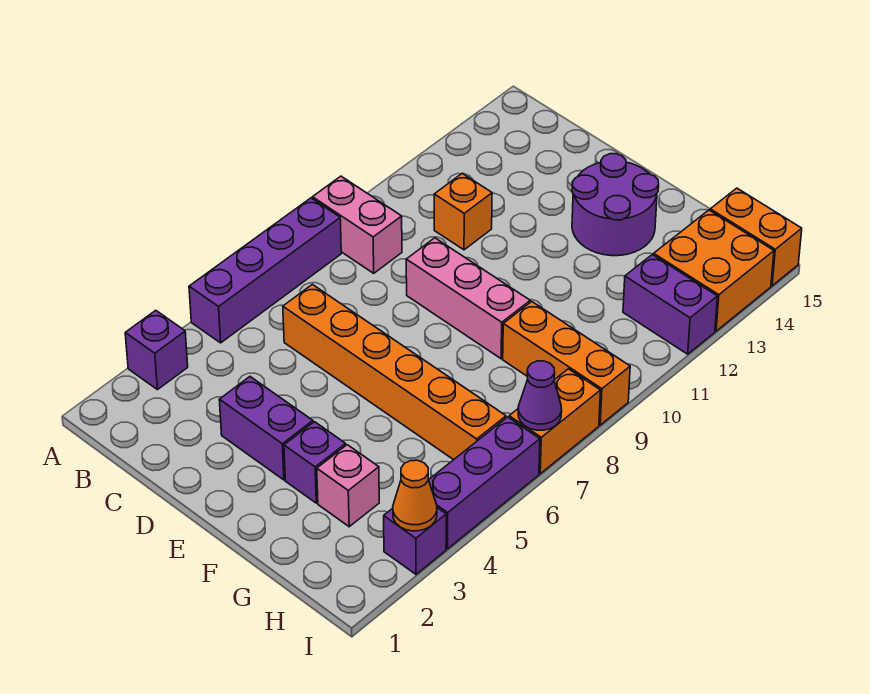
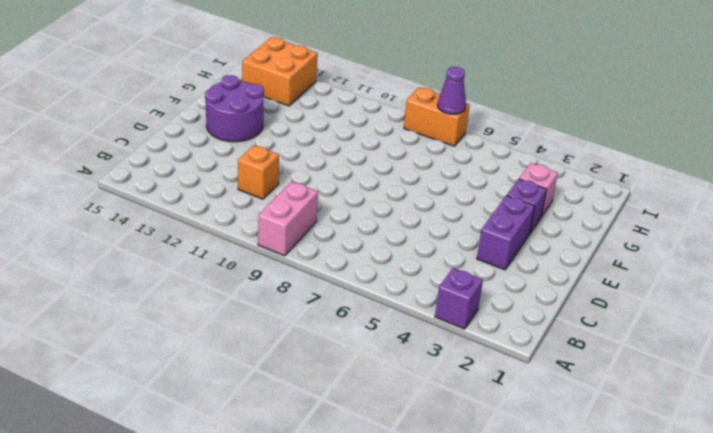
none -> purple 1x4 brick [189,198,341,343]
none -> orange 1x6 brick [283,284,506,460]
none -> pink 1x3 brick [406,238,530,359]

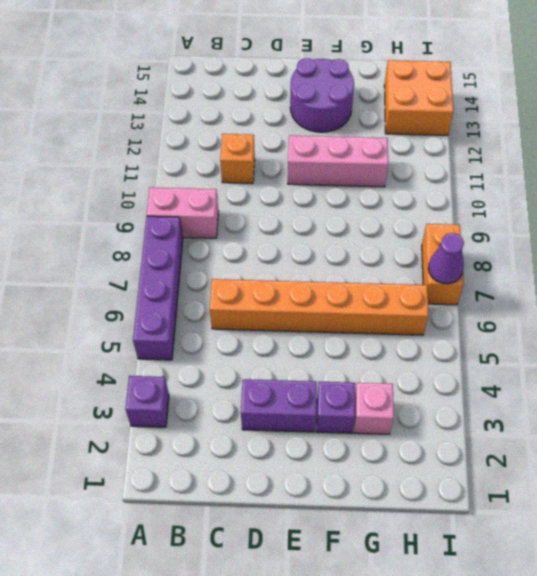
pink 1x3 brick [288,135,388,187] -> pink 1x3 brick moved to [406,238,530,359]
none -> orange 1x3 brick [503,302,630,425]
none -> purple 1x2 brick [623,255,717,354]
none -> orange 1x2 brick [710,188,802,286]

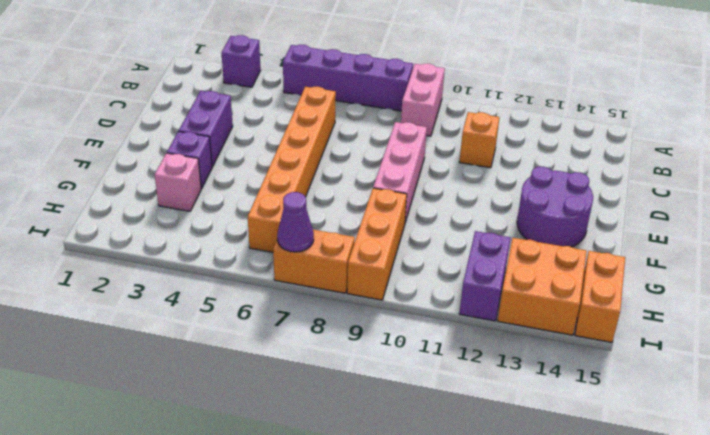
none -> purple 1x1 brick [384,508,446,574]
none -> purple 1x3 brick [429,417,540,549]
none -> orange 1x1 cone [393,460,437,531]

